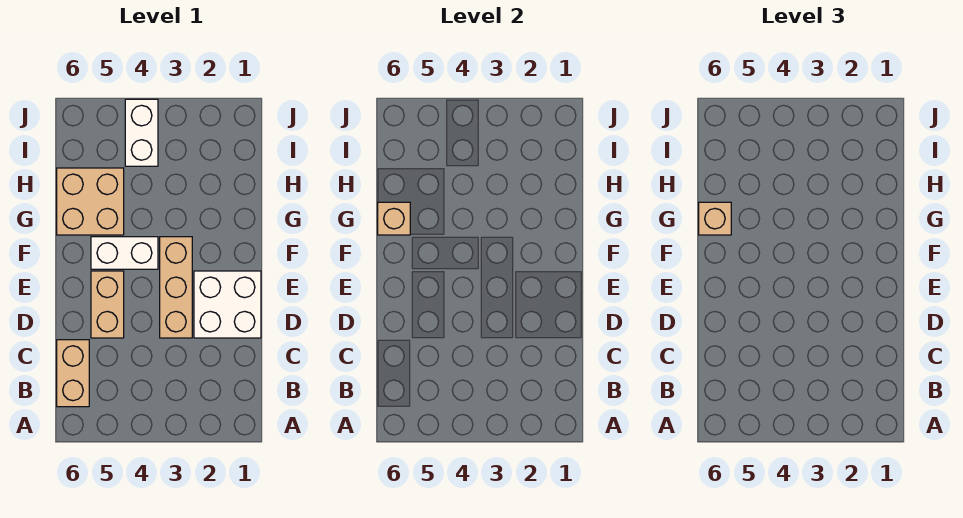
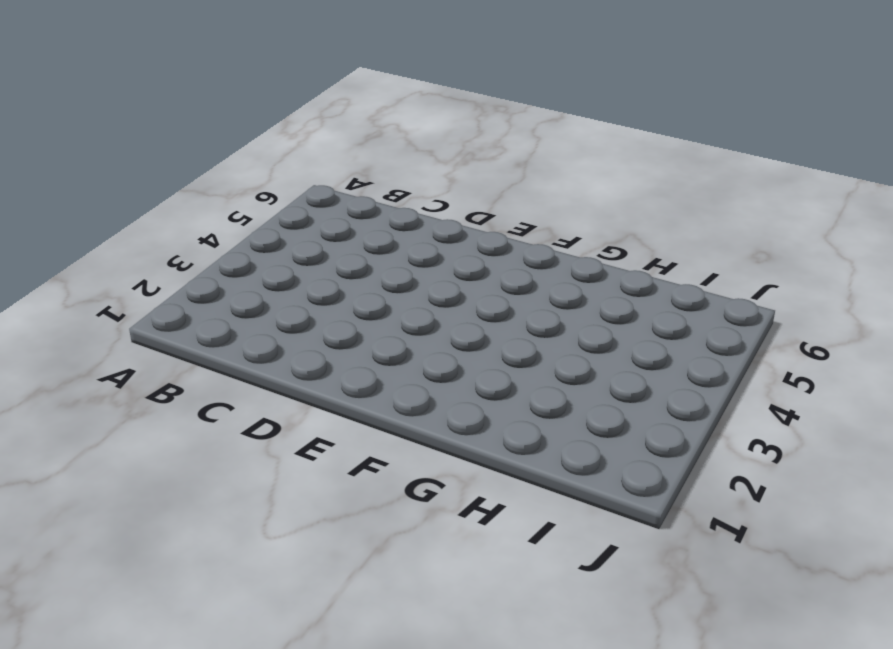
none -> tan 1x2 brick [57,340,89,407]
none -> white 2x2 brick [194,271,261,338]

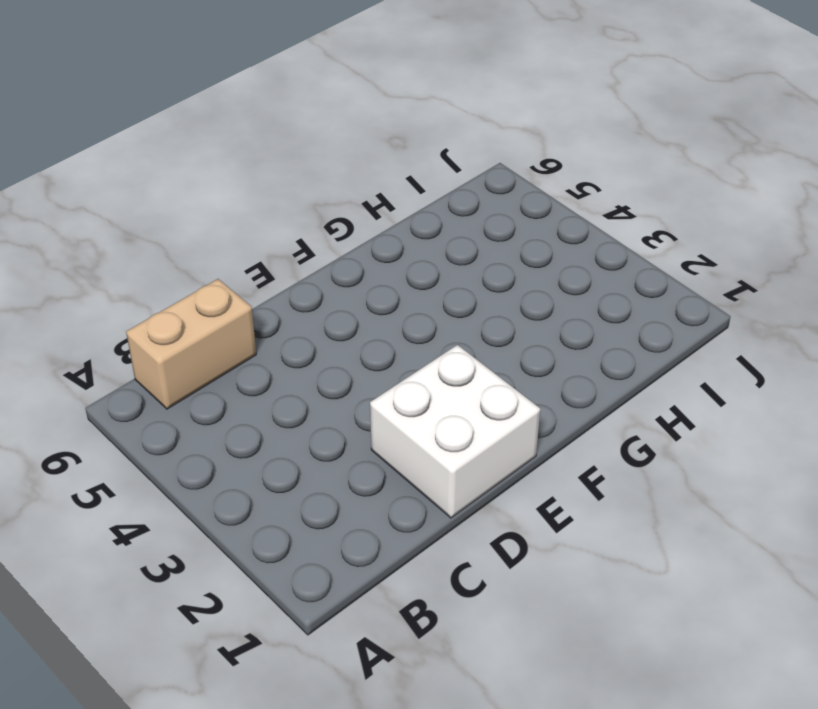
none -> tan 1x3 brick [160,237,192,338]
none -> tan 1x2 brick [91,271,124,338]

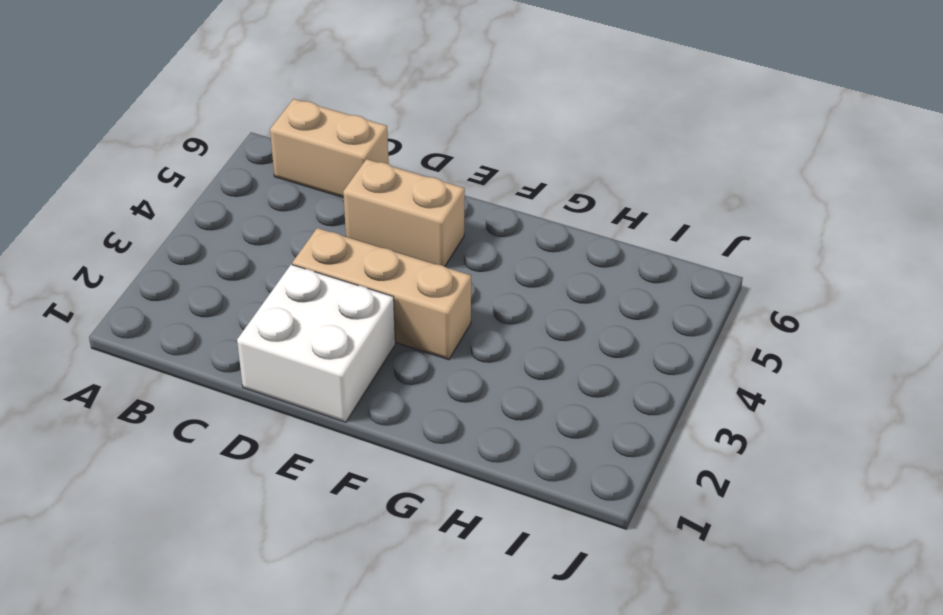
none -> white 1x2 brick [91,237,158,269]
none -> tan 2x2 brick [57,168,124,235]

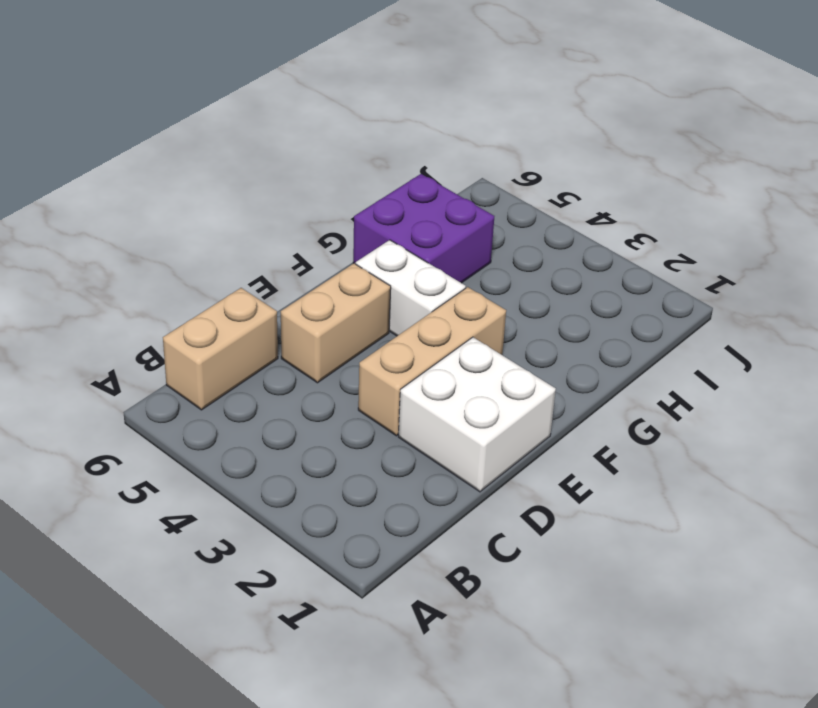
purple 2x2 brick [353,174,494,283] -> tan 2x2 brick [57,168,124,235]
none -> white 1x2 brick [125,99,158,166]
none -> tan 1x1 brick [378,202,410,235]

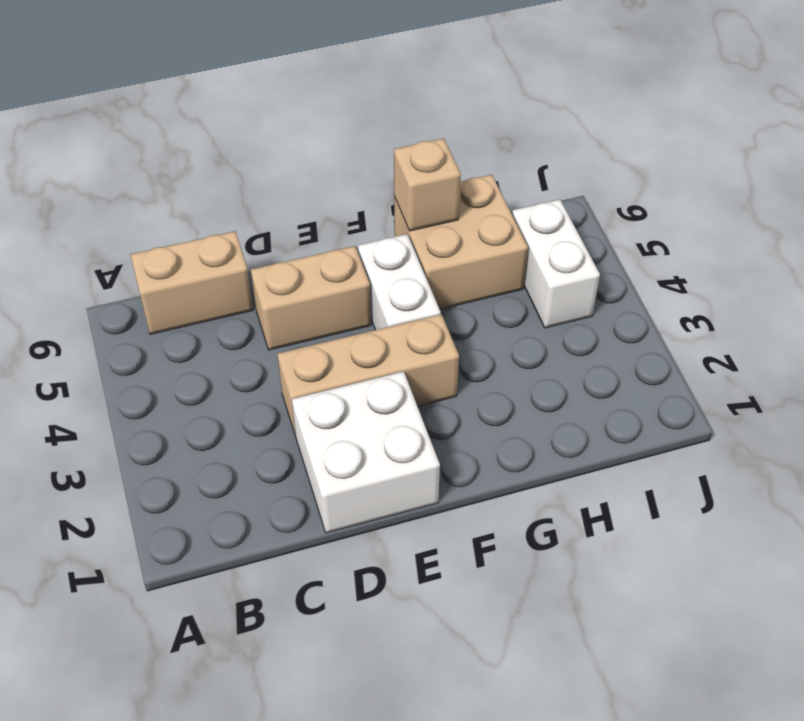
white 1x2 brick [512,200,600,328] -> white 1x2 brick turned to [125,99,158,166]
none -> tan 1x1 brick [699,202,731,235]

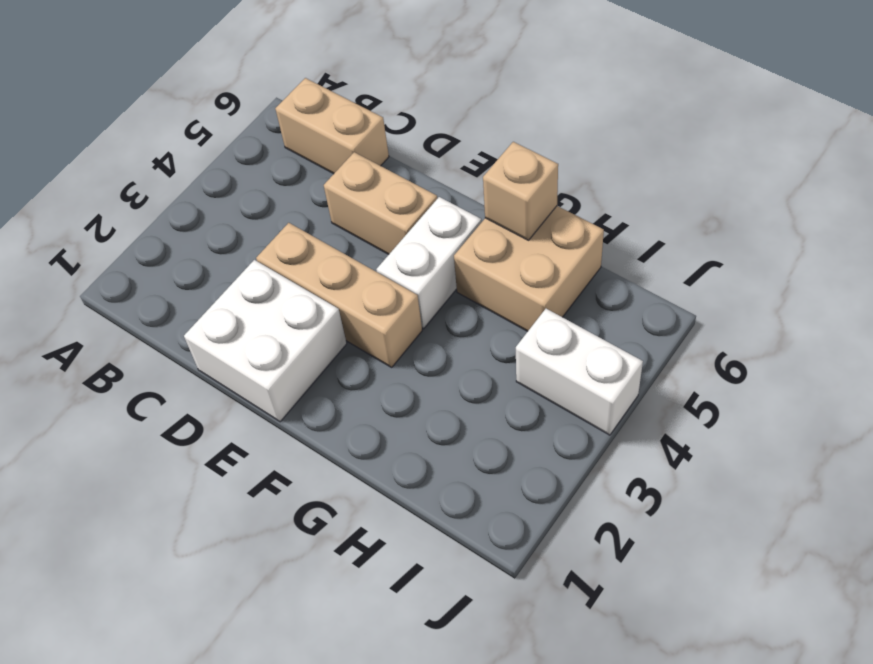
none -> tan 1x1 brick [699,202,731,235]

